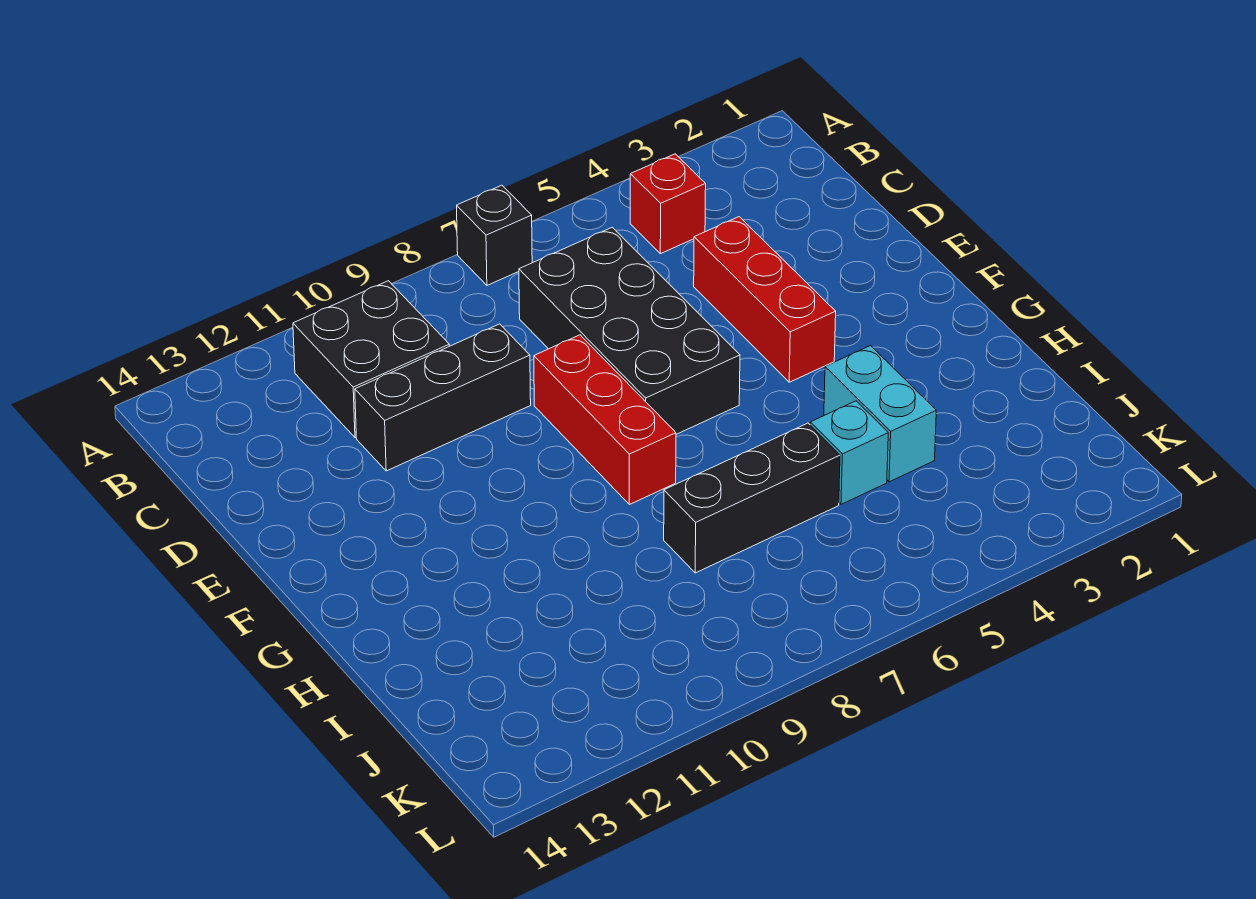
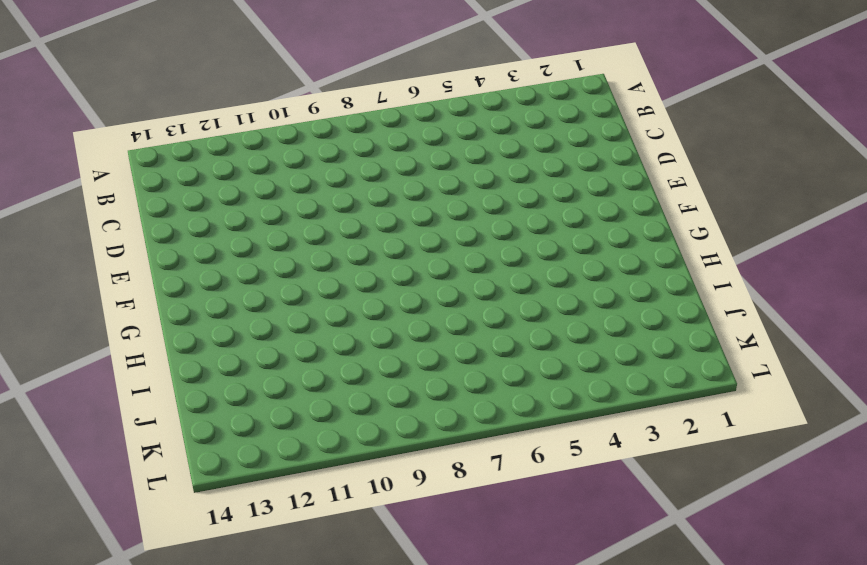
none -> black 1x1 brick [457,185,532,285]
none -> red 1x1 brick [630,154,706,254]

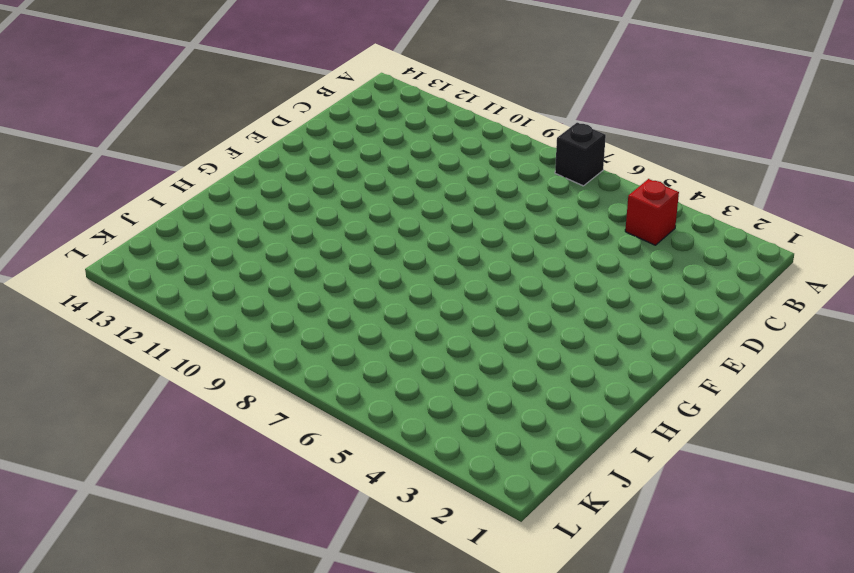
none -> black 2x2 brick [293,281,449,438]
none -> black 2x4 brick [519,227,740,434]

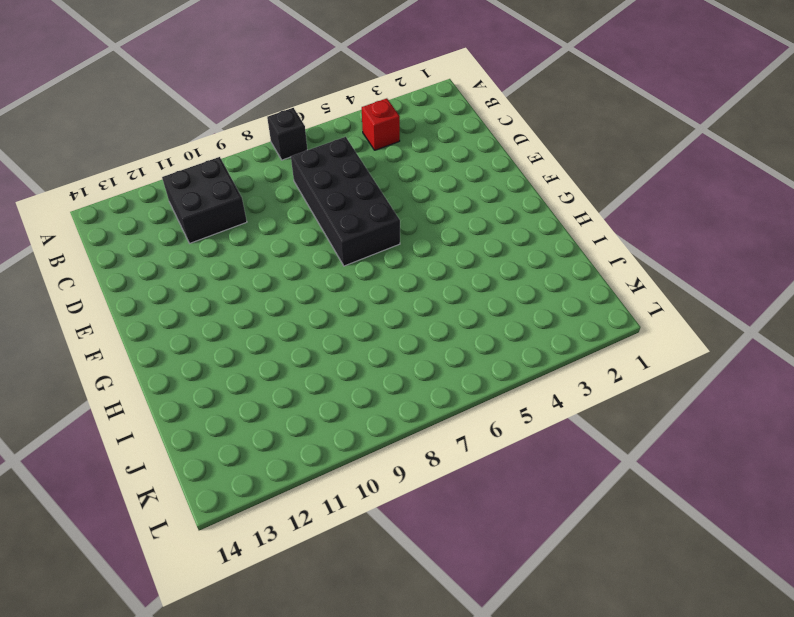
none -> red 1x3 brick [694,217,836,382]
none -> black 1x3 brick [355,324,531,471]

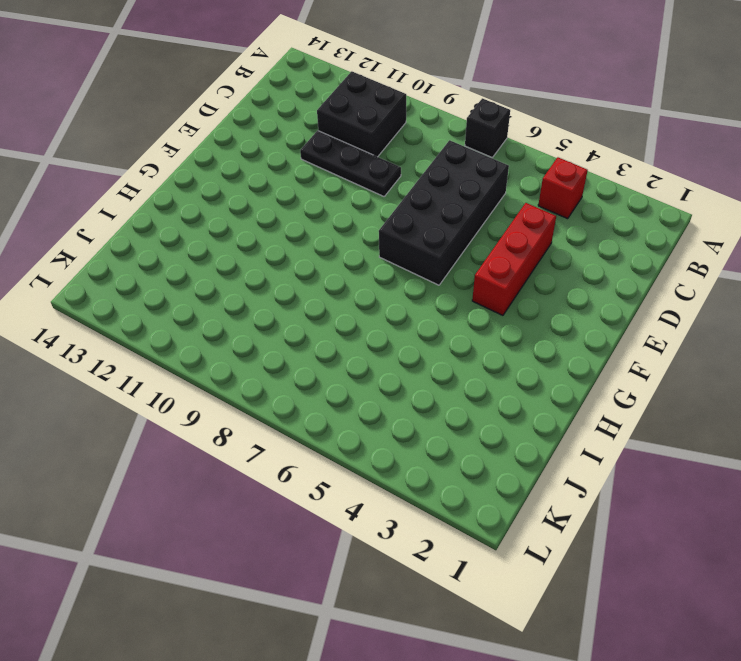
black 1x3 plate [300,131,401,196] -> black 1x3 brick [355,324,531,471]
none -> red 1x3 brick [534,335,676,505]
none -> cyan 1x2 brick [824,346,936,482]

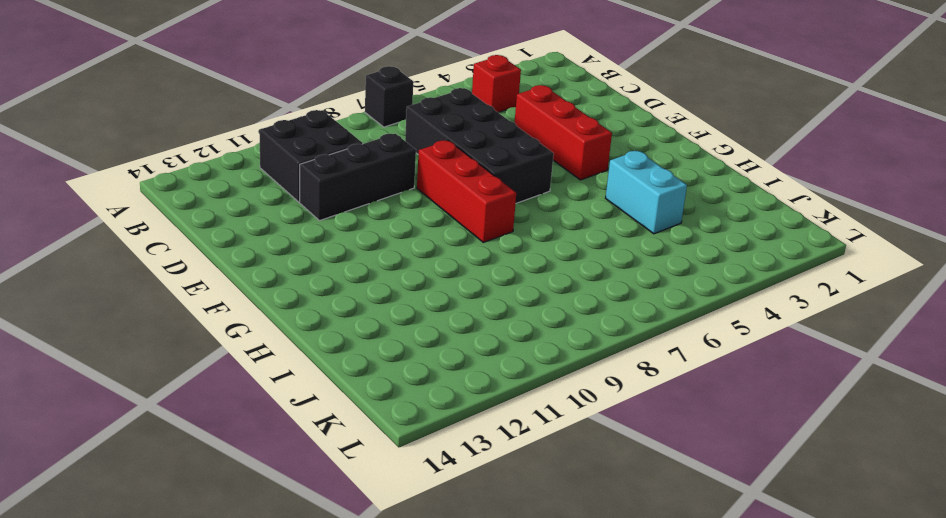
none -> cyan 1x1 brick [810,401,888,504]
none -> black 1x3 brick [664,423,840,573]

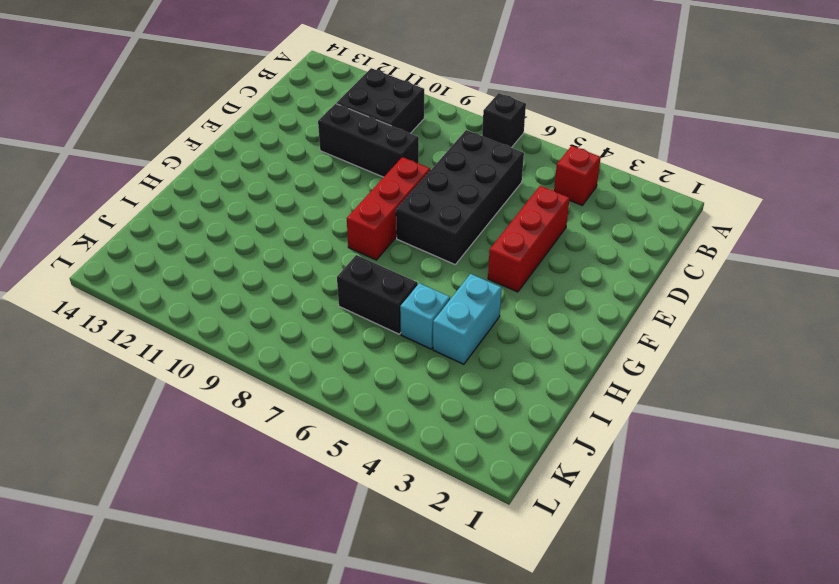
black 1x2 brick [337,255,418,334] -> black 1x3 brick [664,423,840,573]

